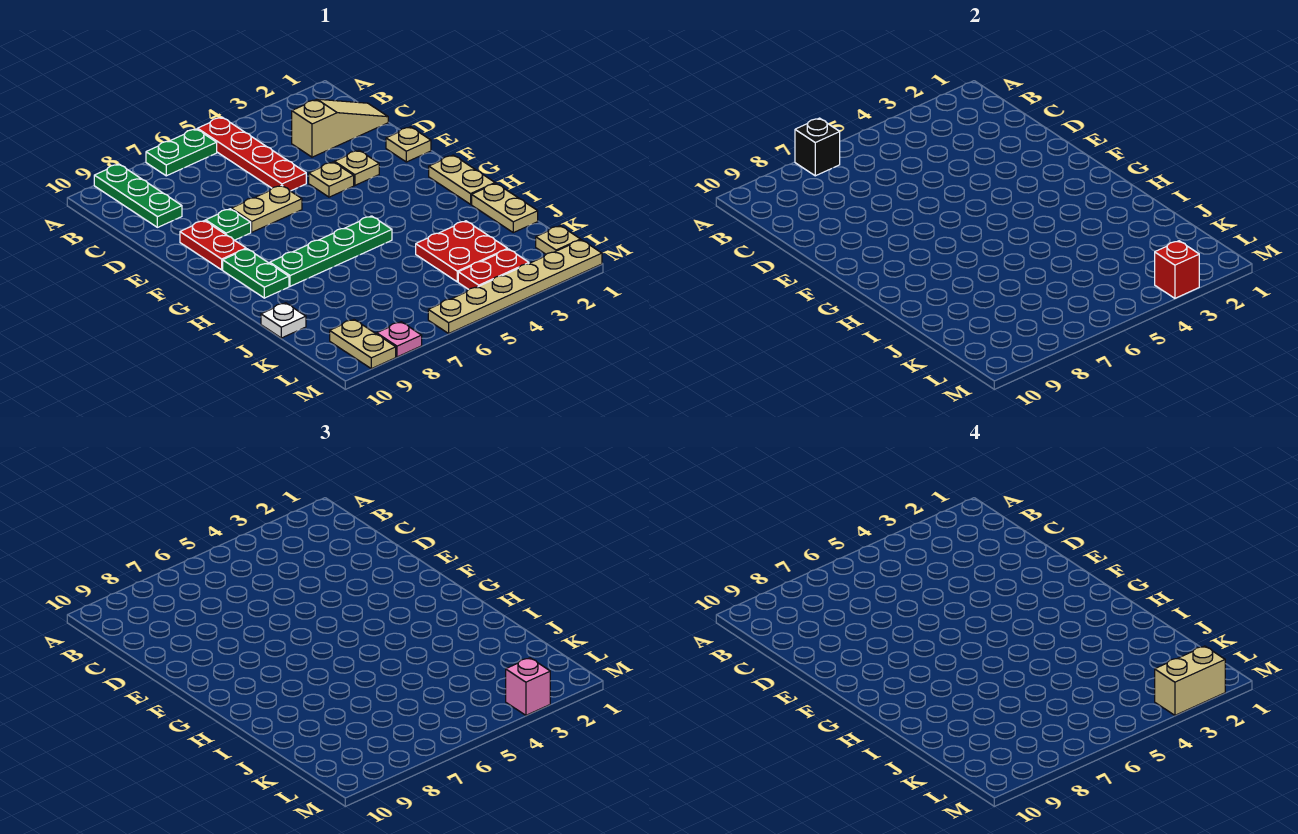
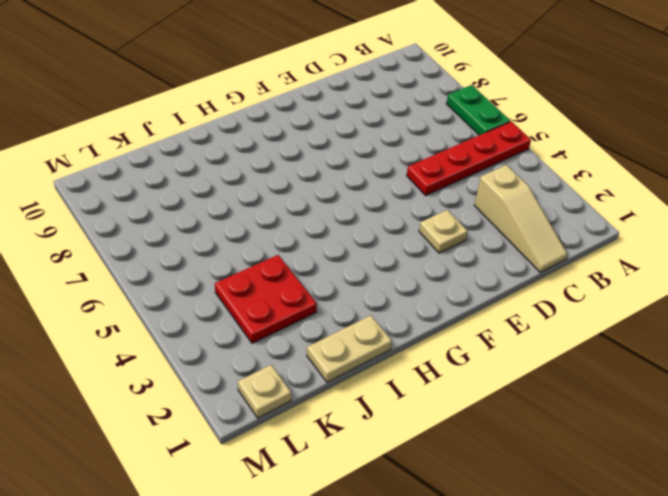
none -> green 1x3 plate [94,164,182,227]
none -> tan 1x1 plate [386,127,431,162]
none -> tan 1x1 plate [309,162,354,197]

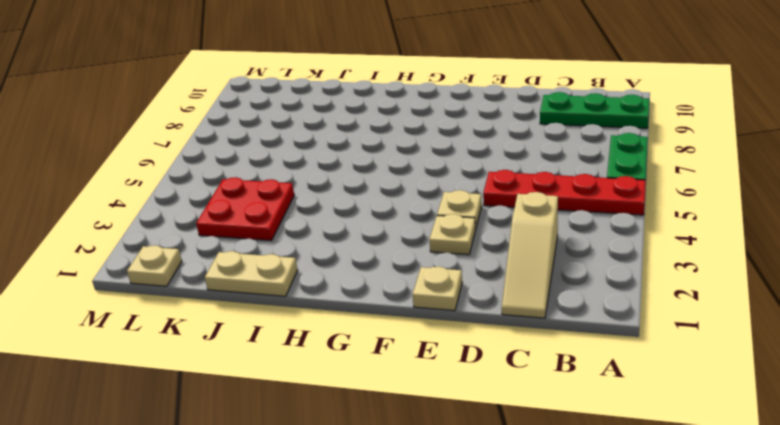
none -> tan 1x2 plate [231,185,302,232]
none -> green 1x1 plate [206,209,251,240]
none -> red 1x2 plate [180,221,246,270]

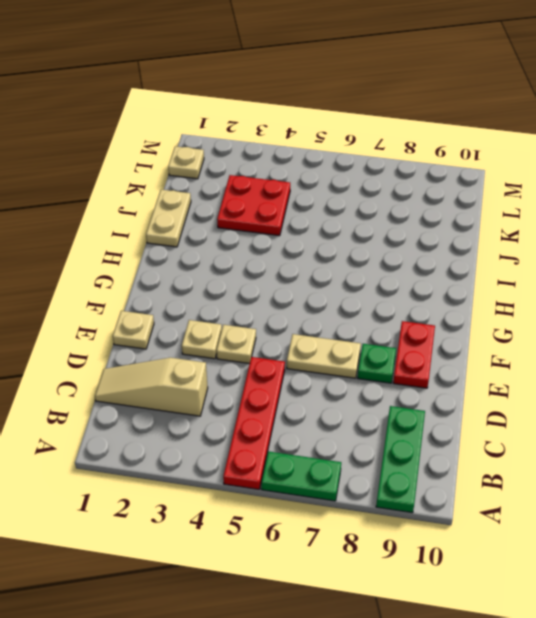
none -> tan 1x2 plate [429,155,495,204]
none -> green 1x2 plate [223,249,289,298]
none -> green 1x4 plate [270,216,392,286]

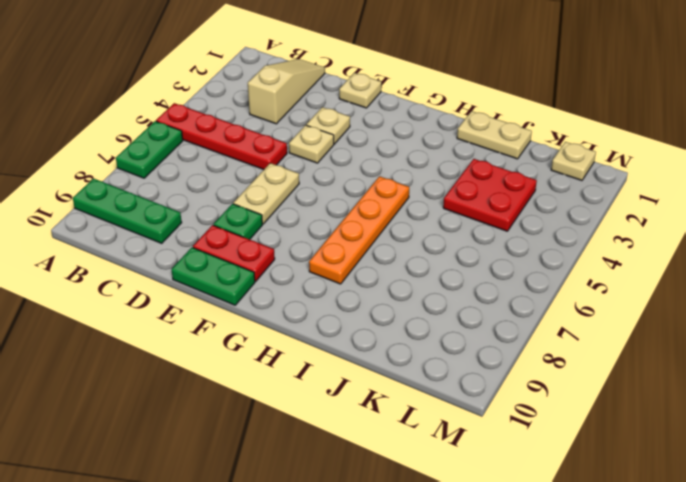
green 1x2 plate [172,247,255,305] -> green 1x2 plate moved to [223,249,289,298]
orange 1x4 plate [309,176,409,284] -> green 1x4 plate [270,216,392,286]
none -> tan 1x2 plate [429,155,495,204]
none -> white 1x1 plate [261,303,306,338]
none -> red 1x2 plate [458,249,529,290]

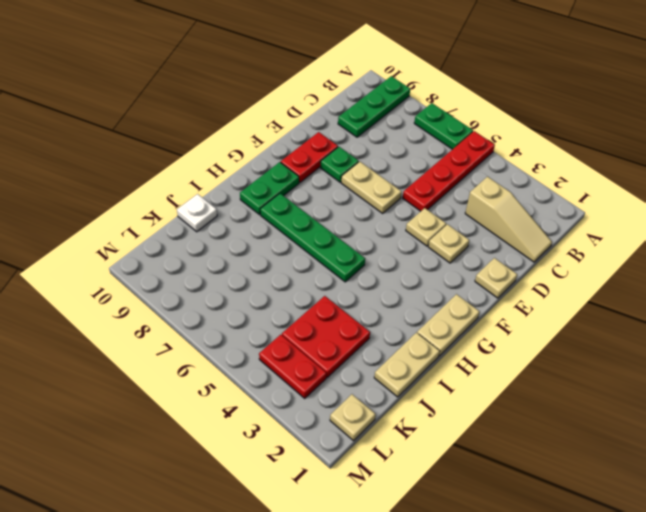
none -> tan 1x2 plate [330,320,396,369]
none -> tan 1x6 plate [428,240,602,333]
none -> pink 1x1 plate [377,322,422,357]

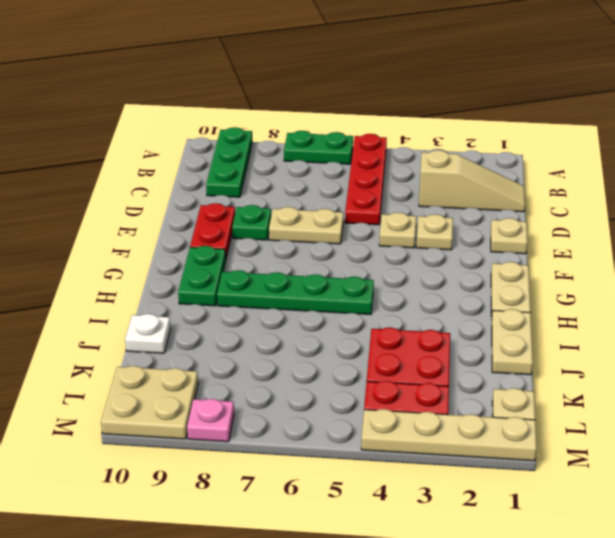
tan 2x2 plate [101,366,198,439] -> tan 1x2 plate [330,320,396,369]
tan 1x4 plate [361,409,537,461] -> tan 1x6 plate [428,240,602,333]
none -> black 1x1 brick [795,118,840,176]
none -> red 1x1 brick [1155,241,1199,298]
none -> pink 1x1 brick [506,658,550,715]

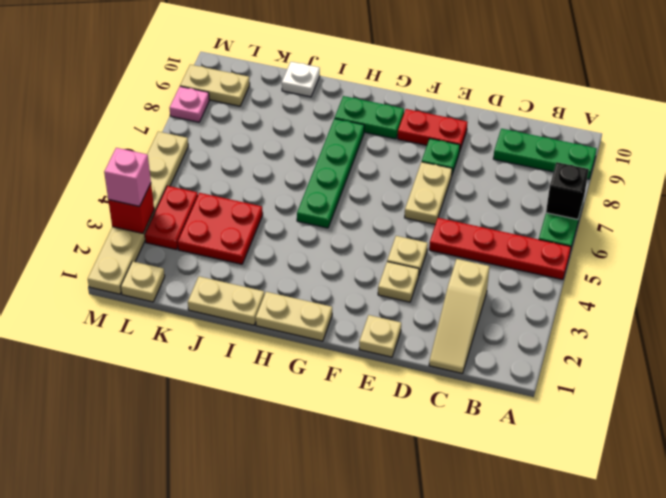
none -> tan 1x2 brick [1155,646,1225,715]

